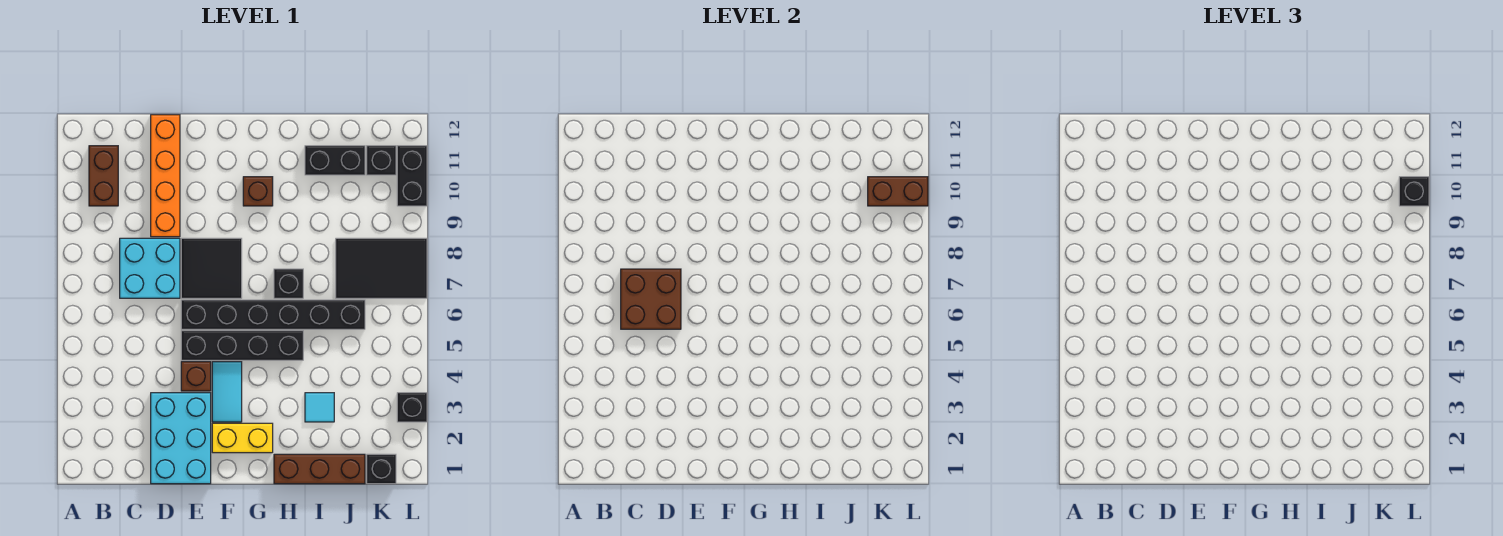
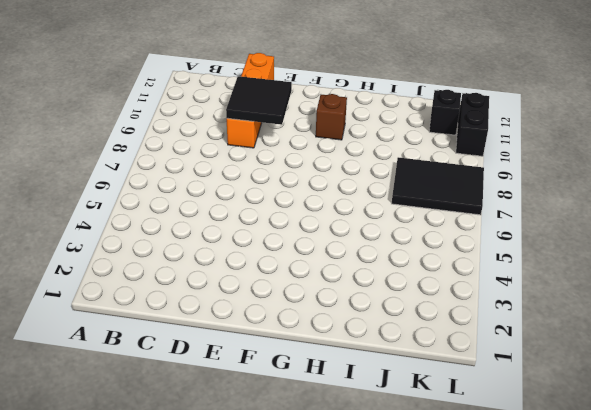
black 2x2 tile [226,76,292,125] -> black 2x2 tile moved to [181,238,242,298]
none -> brown 1x2 brick [89,146,118,206]
none -> cyan 2x2 brick [120,238,180,298]
none -> cyan 2x3 brick [151,393,211,484]

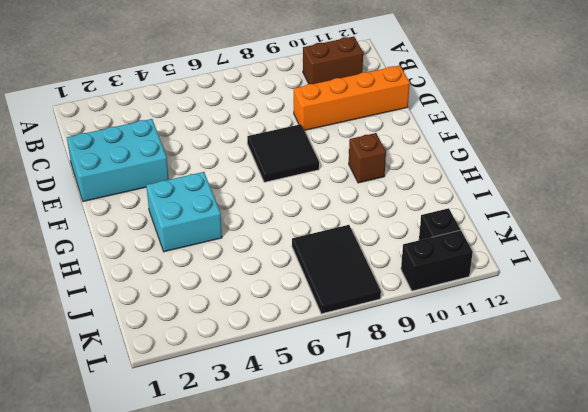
cyan 2x2 brick [146,172,222,252] -> cyan 2x2 brick moved to [120,238,180,298]
none -> brown 1x1 brick [181,362,211,391]
none -> black 1x4 brick [181,331,303,360]
none -> black 1x6 brick [181,300,365,329]

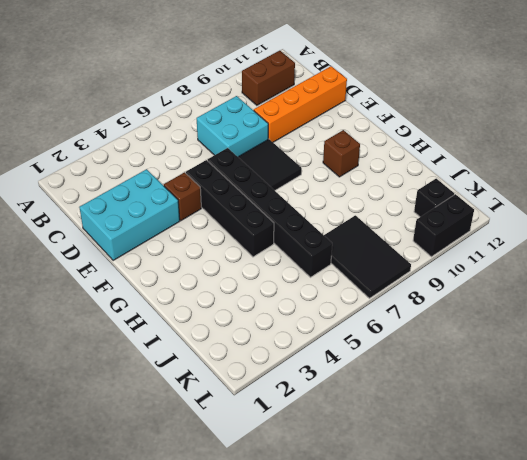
none -> yellow 1x2 brick [212,423,273,453]
none -> cyan 1x2 tile [212,362,242,422]
none -> brown 1x3 brick [274,454,365,484]

